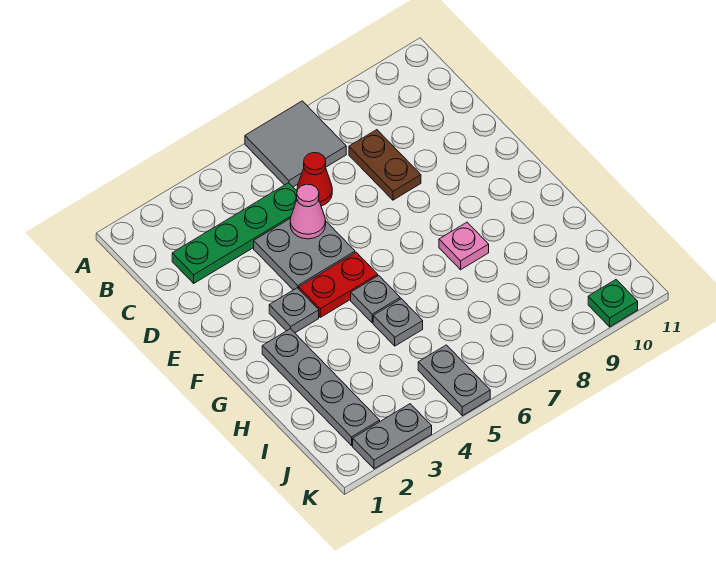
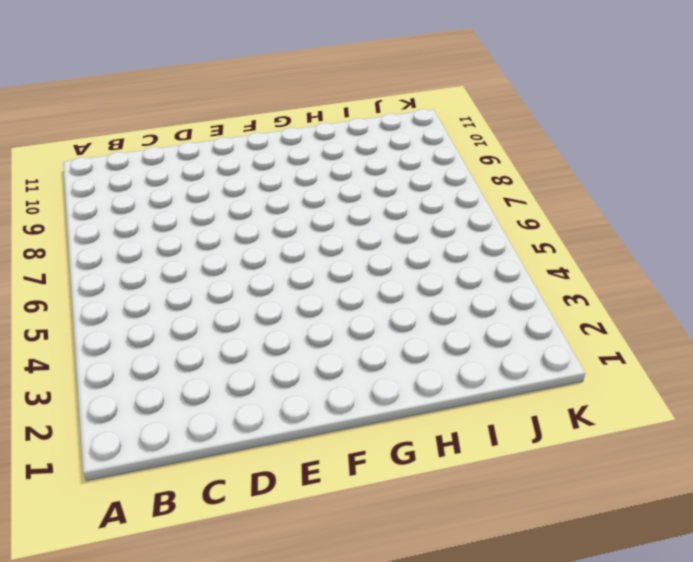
none -> grey 2x2 tile [245,101,346,187]
none -> green 1x4 plate [172,183,297,283]
none -> red 1x1 cone [297,153,332,206]

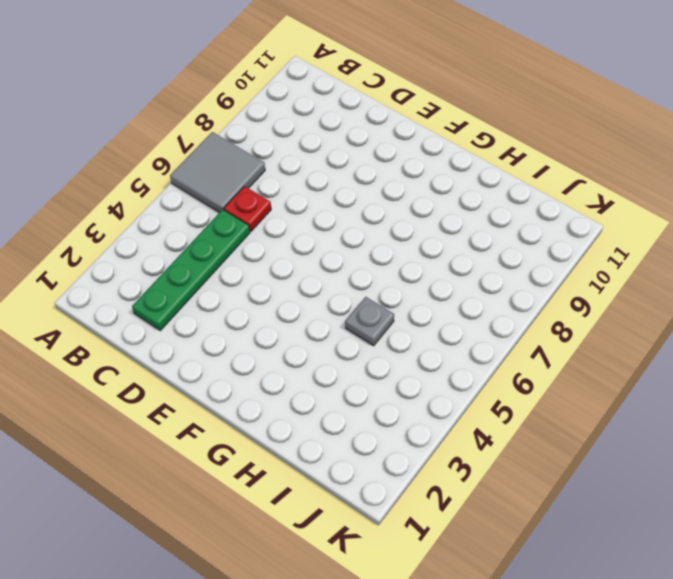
red 1x1 plate [224,186,271,232] -> red 1x1 cone [297,153,332,206]
none -> brown 1x2 plate [349,130,421,200]
none -> grey 2x2 plate [254,218,355,290]
none -> grey 1x1 plate [269,288,319,333]

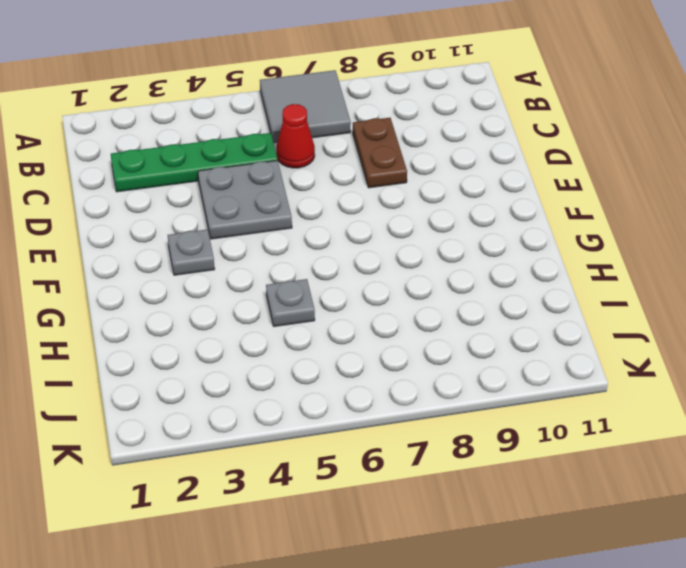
none -> red 1x2 plate [299,252,378,317]
none -> grey 1x4 plate [262,329,380,446]
none -> grey 1x1 plate [351,276,400,323]

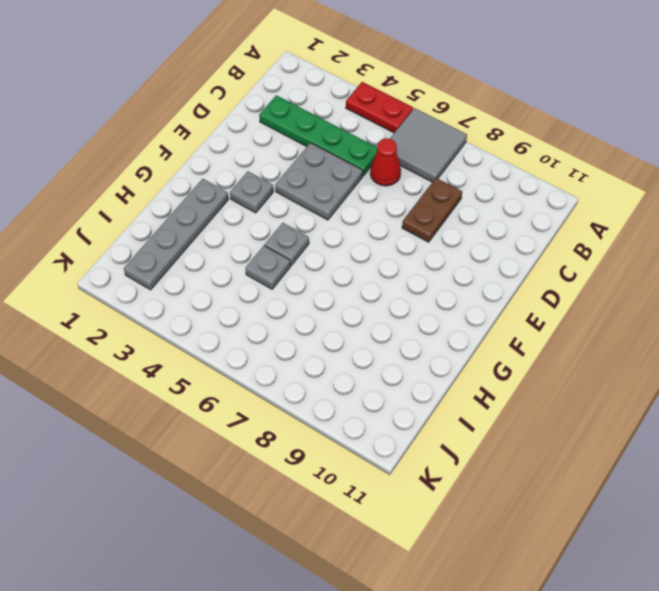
red 1x2 plate [346,82,413,133] -> red 1x2 plate moved to [299,252,378,317]
none -> pink 1x1 plate [439,222,489,270]
none -> grey 1x2 plate [418,345,490,416]
none -> grey 1x2 plate [353,404,432,469]

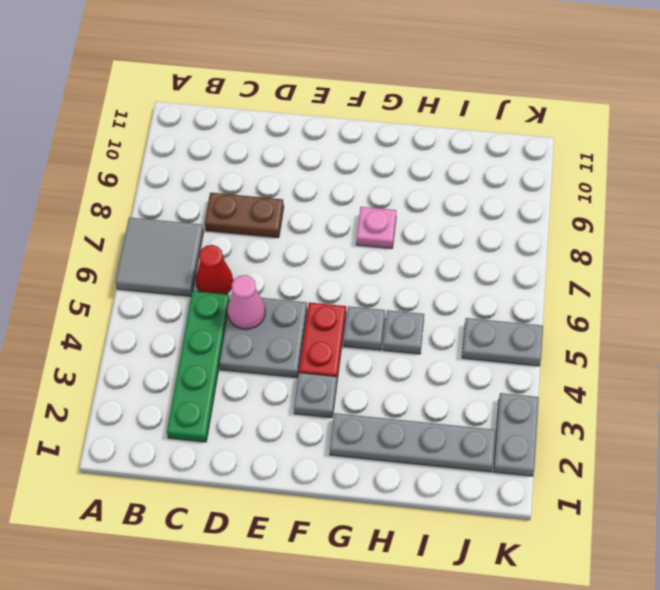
none -> green 1x1 plate [588,280,638,327]

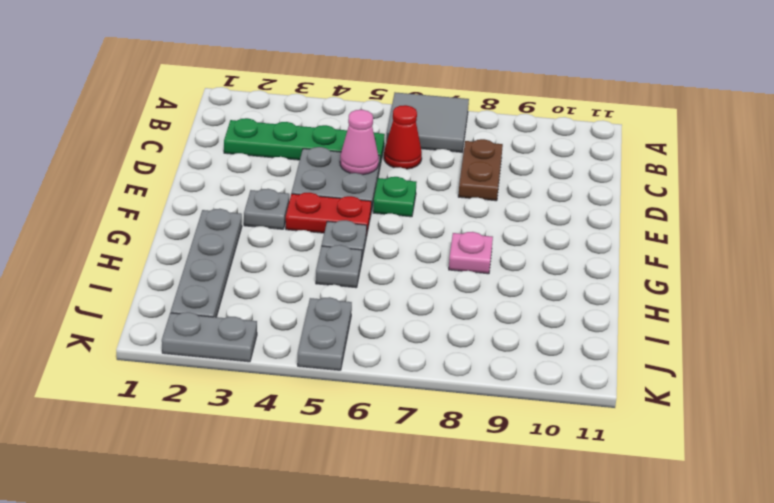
green 1x1 plate [373,177,416,217] -> green 1x1 plate moved to [588,280,638,327]

